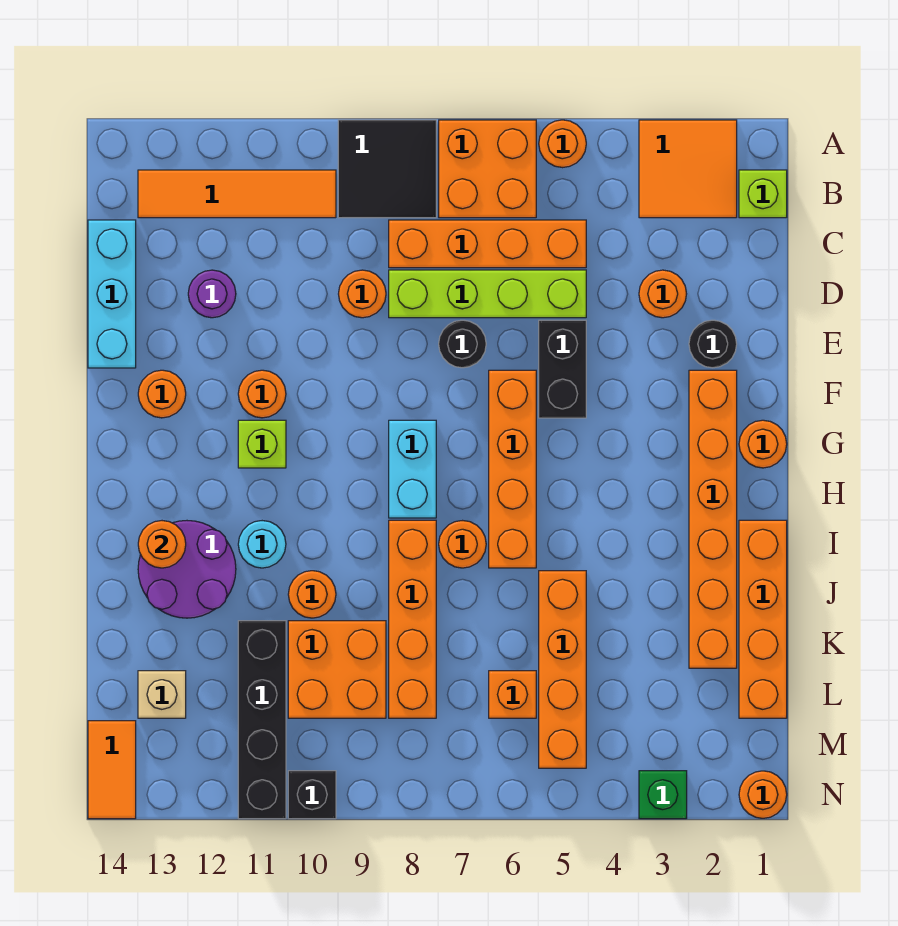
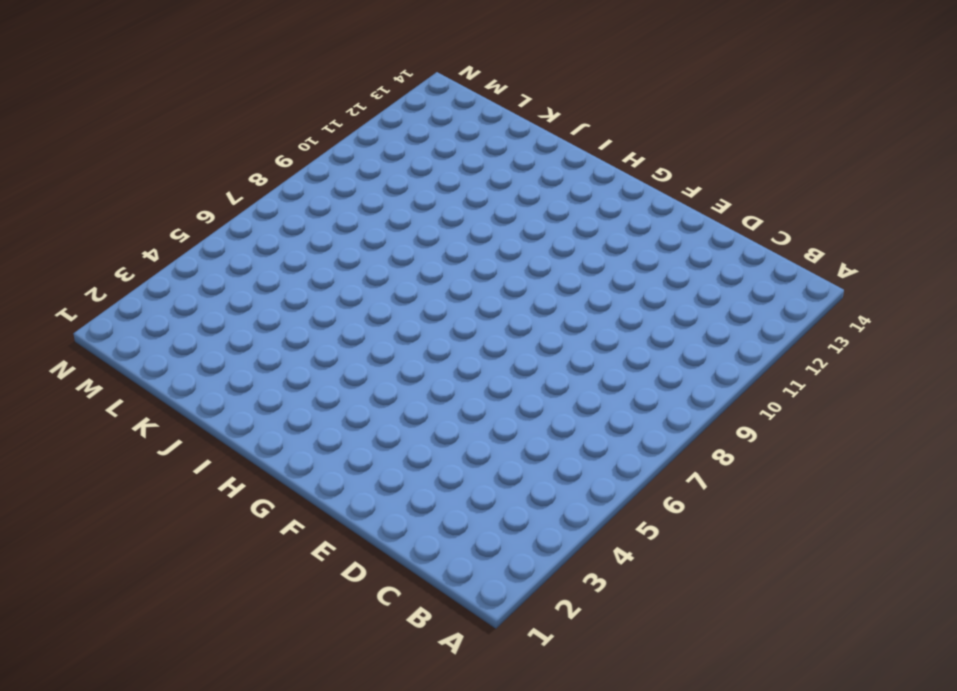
none -> orange 2x2 tile [639,120,737,218]
none -> orange 1x1 round brick [539,120,586,168]
none -> orange 2x2 brick [439,120,536,218]
none -> black 2x2 tile [338,120,436,218]

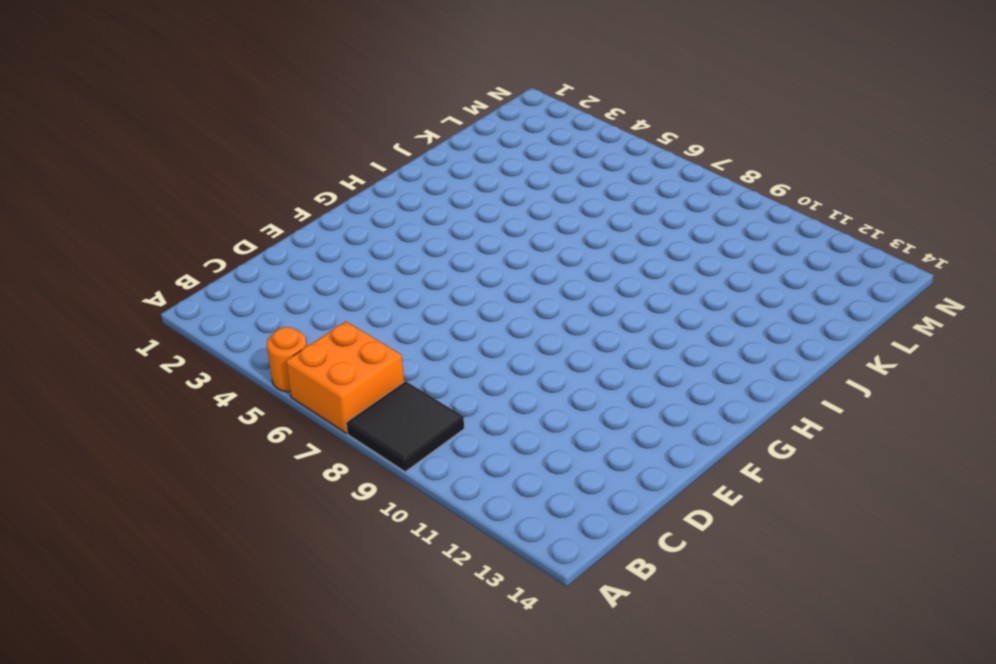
none -> orange 2x2 tile [639,120,737,218]
none -> lime 1x1 brick [739,170,787,218]
none -> orange 1x4 tile [138,170,336,218]
none -> orange 1x4 brick [389,220,586,268]

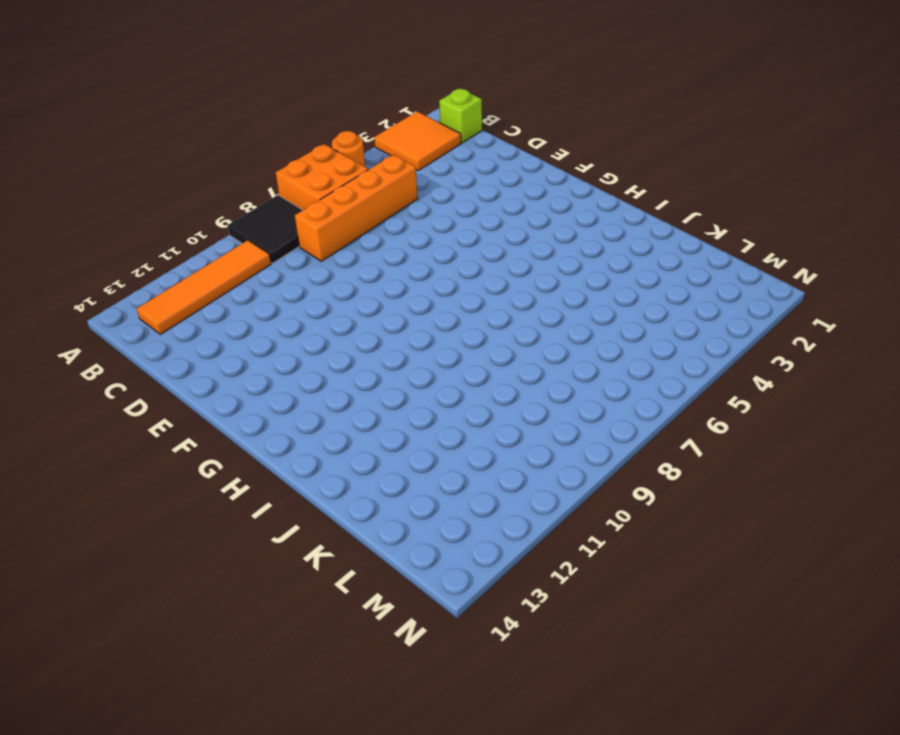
none -> cyan 1x3 brick [88,220,136,368]
none -> orange 1x1 round brick [639,270,686,318]
none -> lime 1x4 brick [389,270,586,318]
none -> orange 1x1 round brick [339,270,386,318]

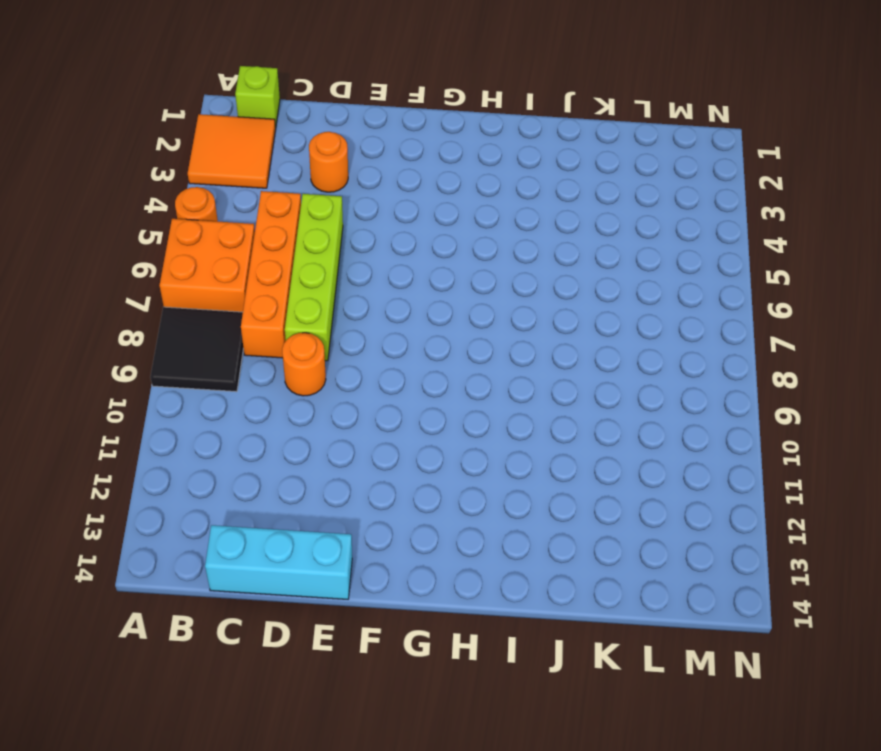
none -> orange 1x4 tile [138,170,336,218]
none -> purple 1x1 round brick [188,270,236,318]
none -> black 1x1 round brick [689,320,737,368]
none -> black 1x2 brick [539,320,586,418]

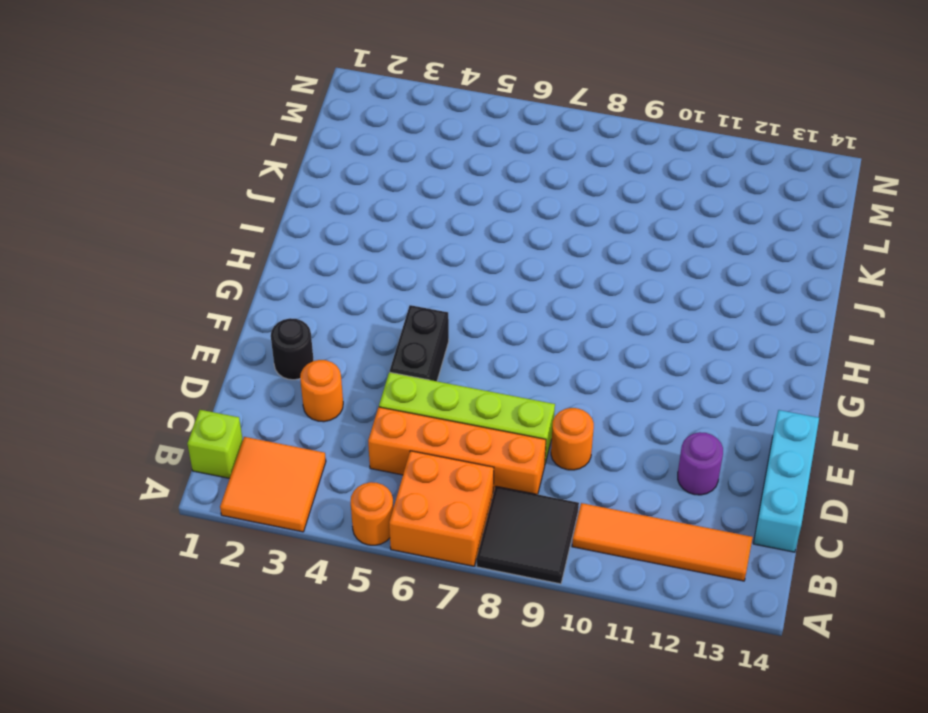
none -> black 1x1 round brick [439,320,486,368]
none -> orange 1x6 brick [689,370,737,668]
none -> orange 1x4 brick [489,370,536,568]
none -> orange 1x1 round brick [238,370,286,418]

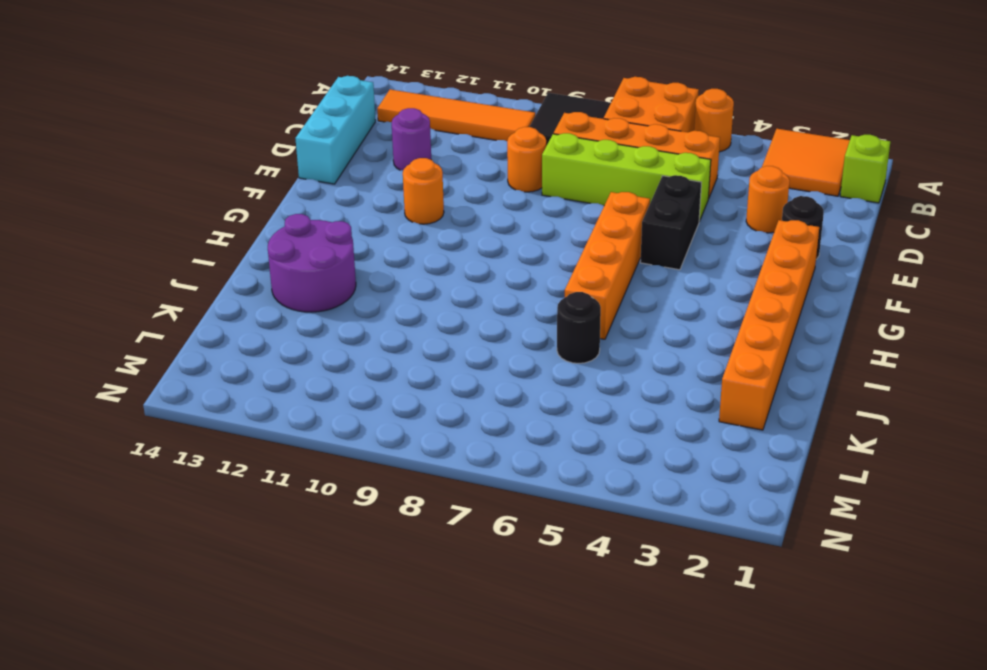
black 1x1 round brick [557,292,601,363] -> black 1x1 round brick moved to [439,320,486,368]
none -> orange 1x1 round brick [138,370,186,418]
none -> orange 1x1 round brick [739,420,787,468]
none -> cyan 1x2 brick [389,420,436,518]
none -> lime 1x1 brick [238,420,286,468]

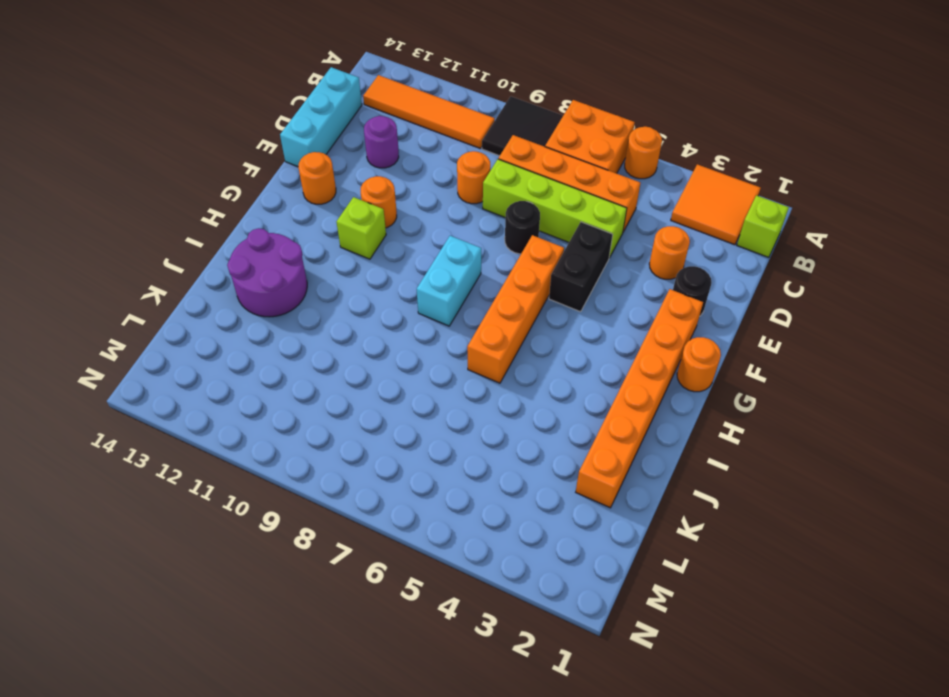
none -> orange 1x4 brick [739,520,787,718]
none -> orange 1x1 round brick [439,521,486,568]
none -> orange 1x4 brick [389,520,436,718]
none -> cyan 1x1 round brick [238,521,286,568]

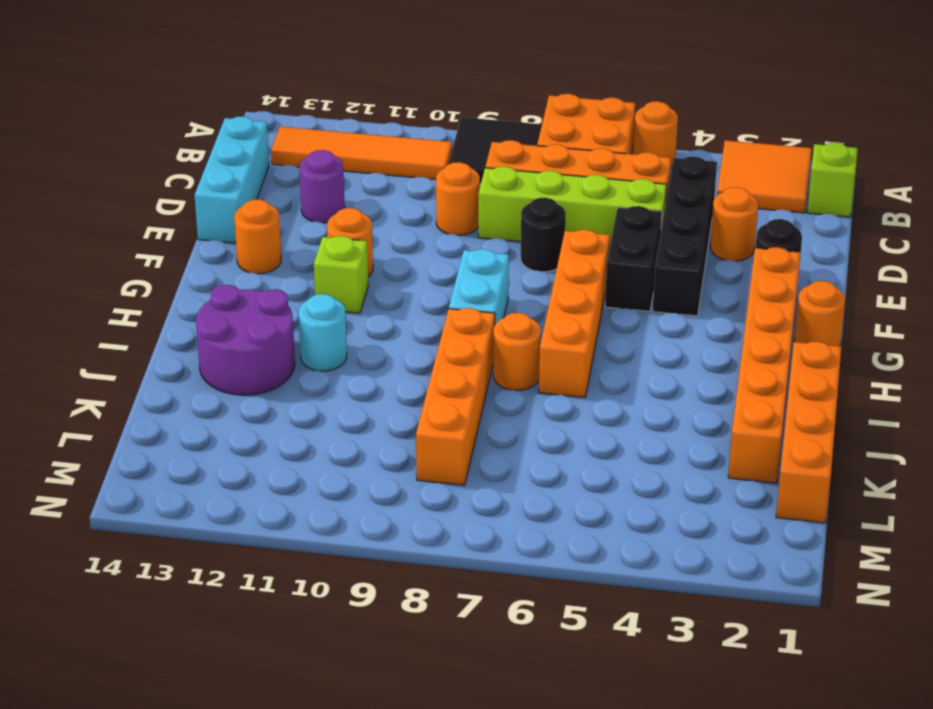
black 1x4 brick [653,156,717,316] -> black 1x4 brick moved to [238,621,286,819]
none -> orange 1x4 brick [539,571,586,768]
none -> orange 1x1 round brick [288,571,336,618]
none -> orange 2x2 brick [288,621,386,718]
none -> orange 1x1 brick [489,671,536,718]

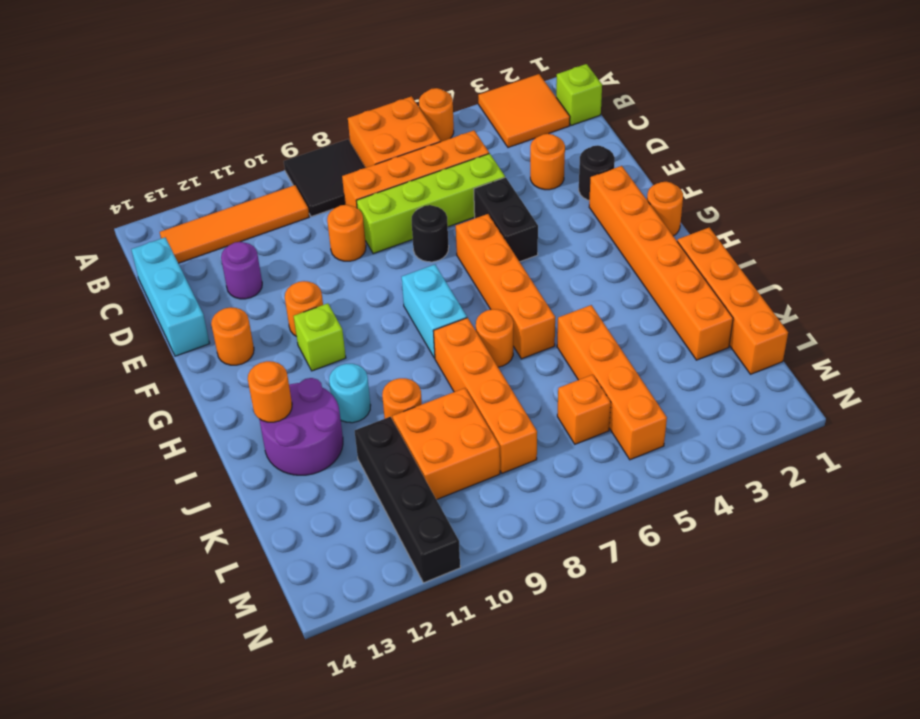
none -> tan 1x1 brick [138,671,186,718]
none -> orange 1x2 tile [88,721,136,819]
none -> orange 1x1 round brick [739,771,787,818]
none -> green 1x1 brick [639,771,687,819]

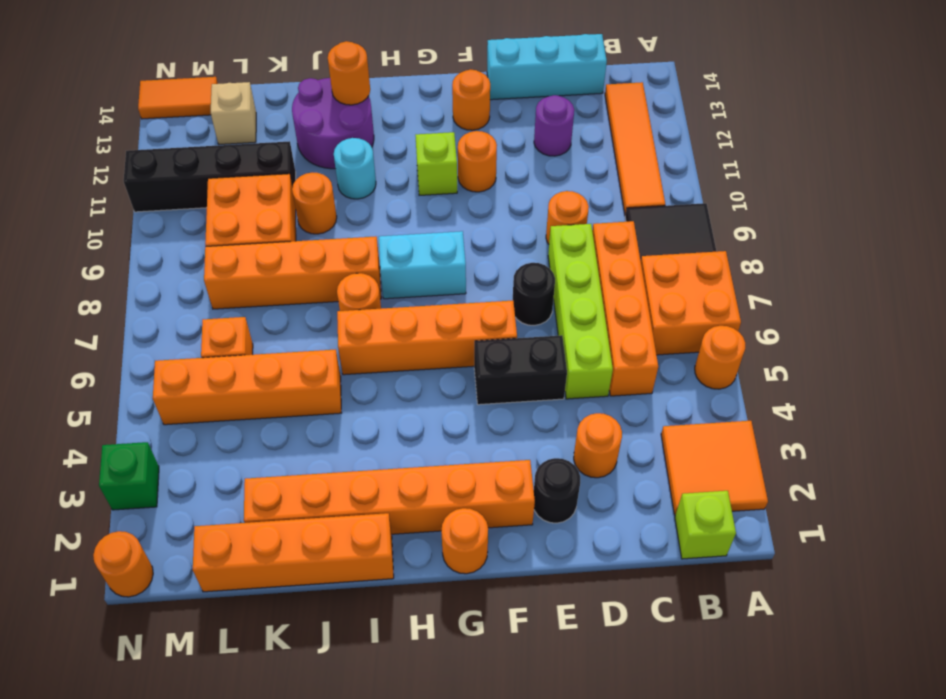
none -> black 1x1 brick [288,771,336,819]

